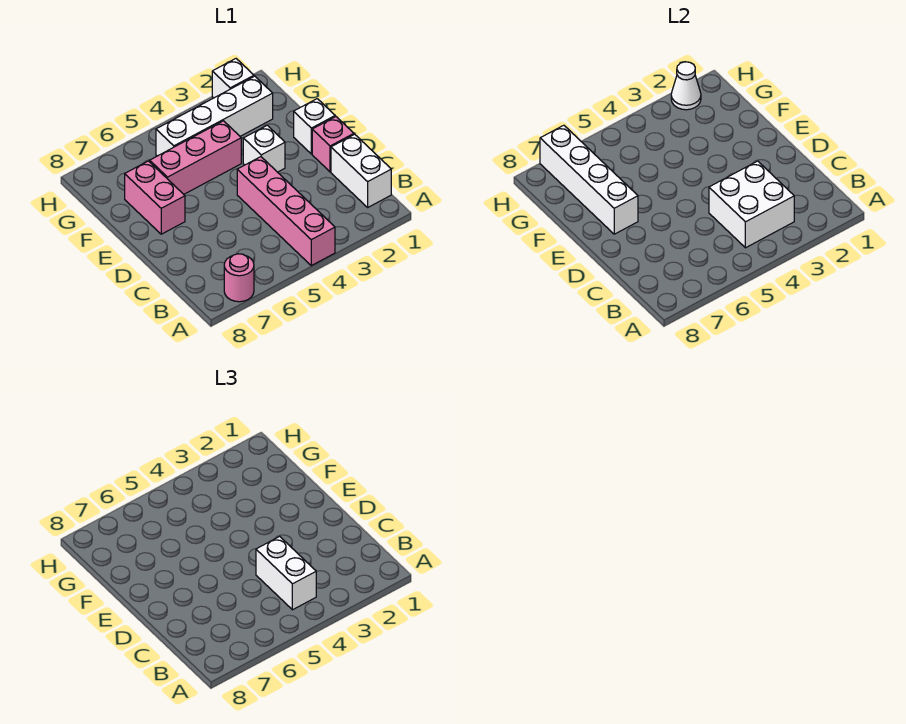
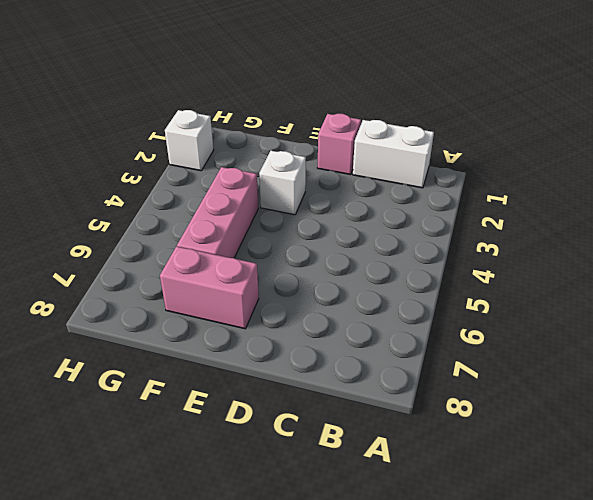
none -> pink 1x4 brick [237,157,335,265]
none -> pink 1x1 round brick [224,254,254,302]
none -> white 1x1 brick [294,99,335,154]

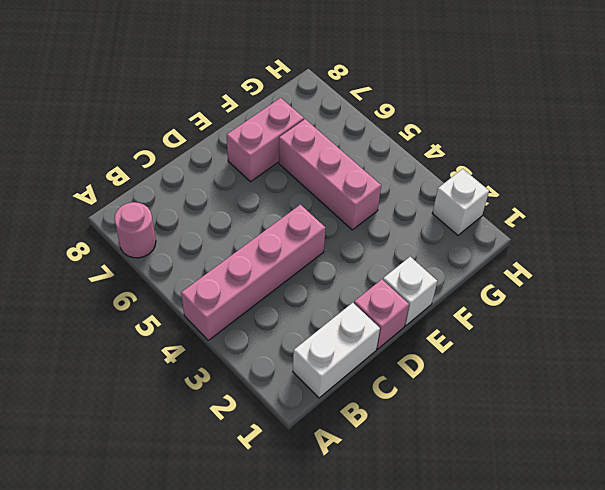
none -> white 1x1 brick [243,125,285,172]
none -> white 1x4 brick [156,76,273,156]
none -> white 2x2 brick [709,161,794,248]

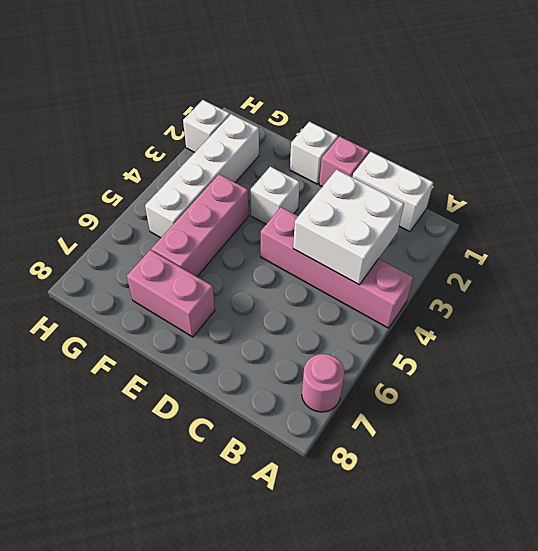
none -> white 1x4 brick [540,125,638,234]
none -> white 1x1 cone [671,62,701,110]
none -> white 1x2 brick [256,536,316,610]

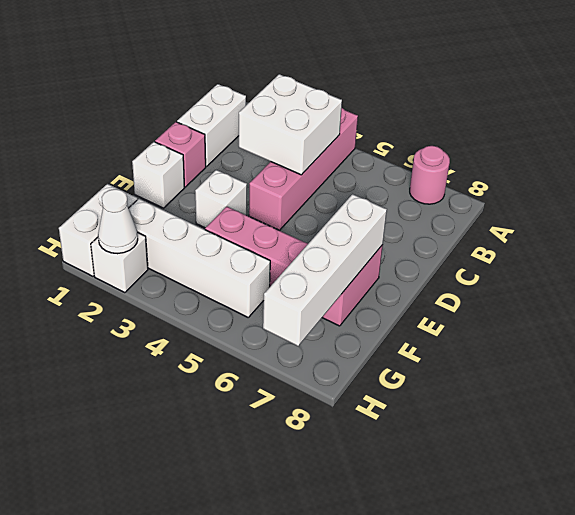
white 1x2 brick [59,184,138,276] -> white 1x2 brick moved to [256,536,316,610]

